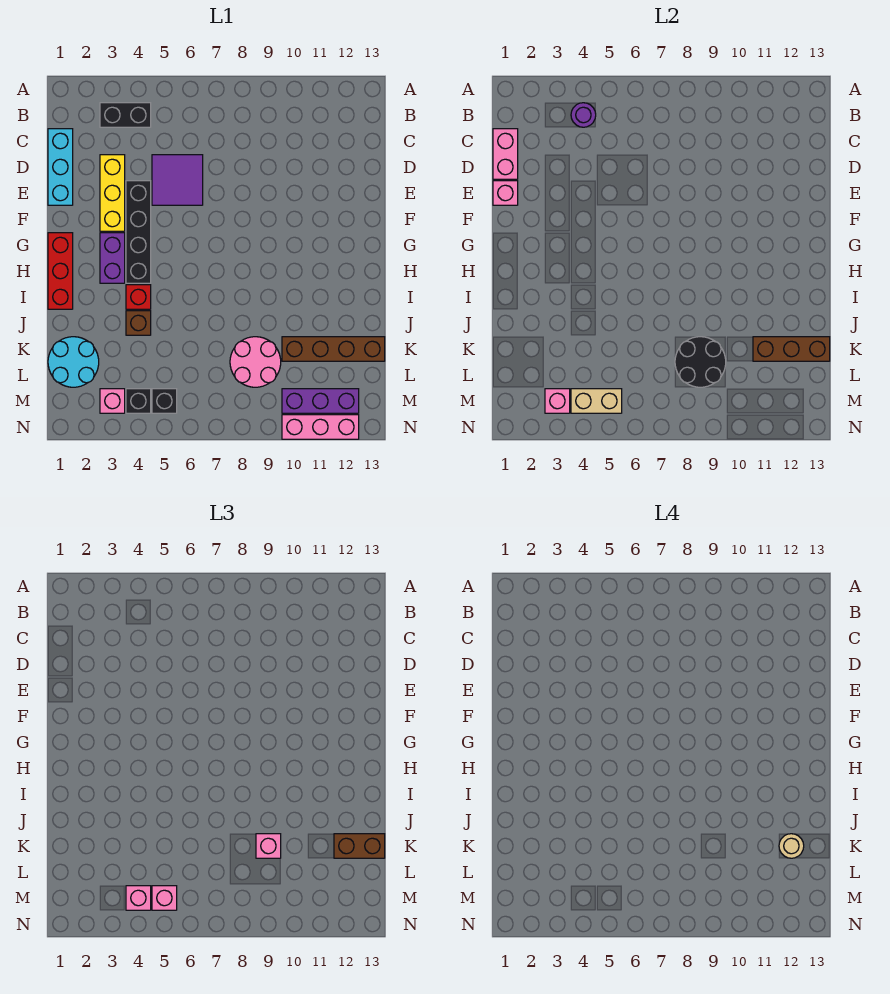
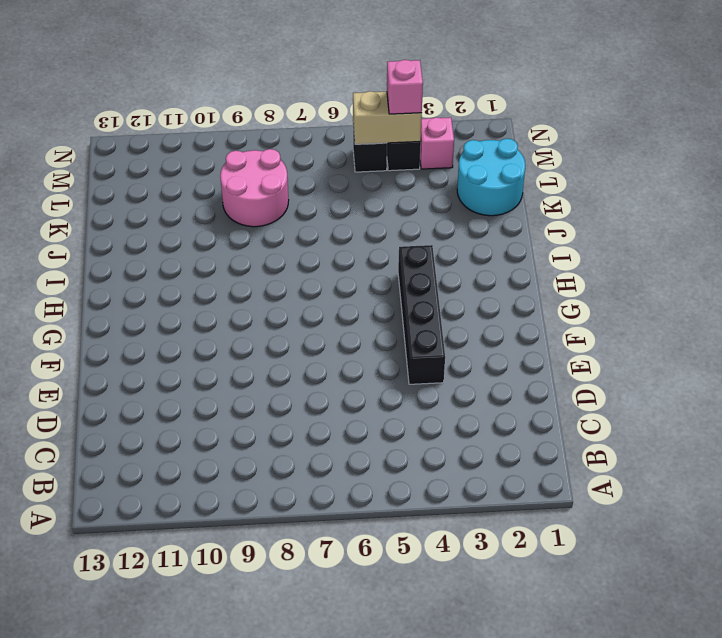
none -> black 1x2 brick [100,103,151,127]
none -> cyan 1x3 brick [48,129,73,205]
none -> yellow 1x3 brick [100,155,125,231]

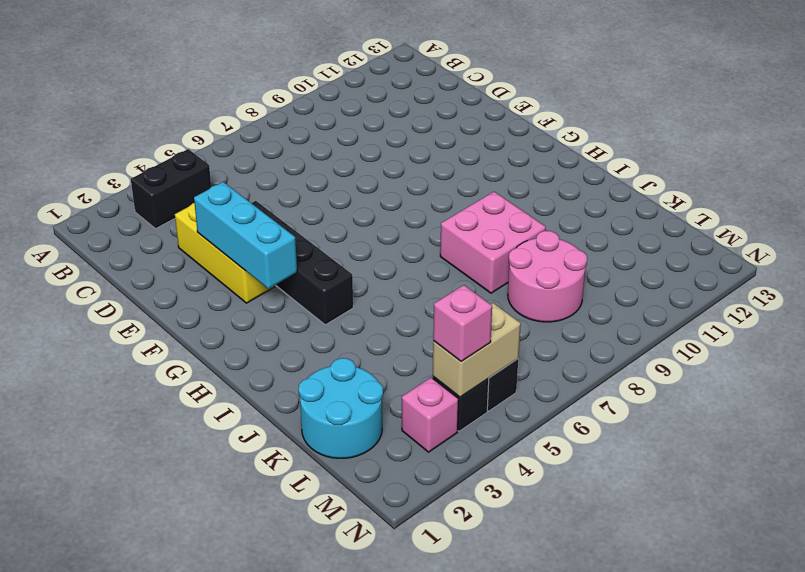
cyan 1x3 brick [194,182,297,289] -> cyan 1x3 brick moved to [48,129,73,205]
pink 2x2 brick [440,192,546,293] -> none
none -> purple 2x2 tile [152,155,203,205]
none -> red 1x3 brick [48,233,73,309]
none -> purple 1x2 brick [100,233,125,283]

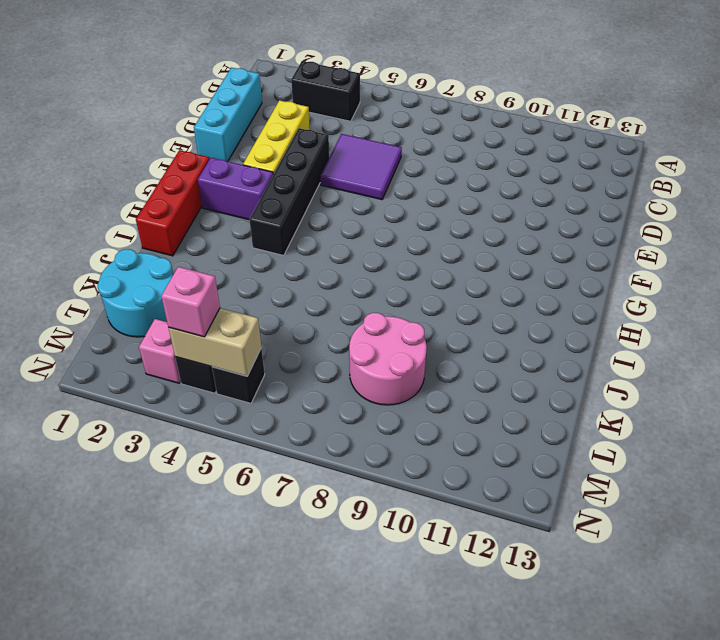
purple 1x2 brick [198,158,273,220] -> purple 1x2 brick turned to [100,233,125,283]
none -> red 1x1 brick [126,285,151,309]
none -> brown 1x1 brick [126,311,151,335]
none -> brown 1x4 brick [282,337,385,361]

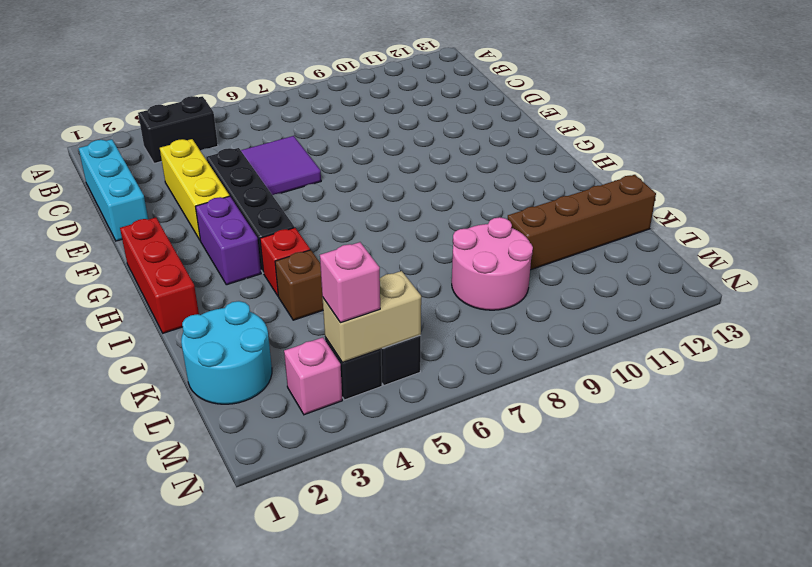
none -> purple 1x3 brick [282,389,359,413]
none -> pink 1x3 brick [282,415,359,439]
none -> purple 1x1 round brick [571,103,596,127]

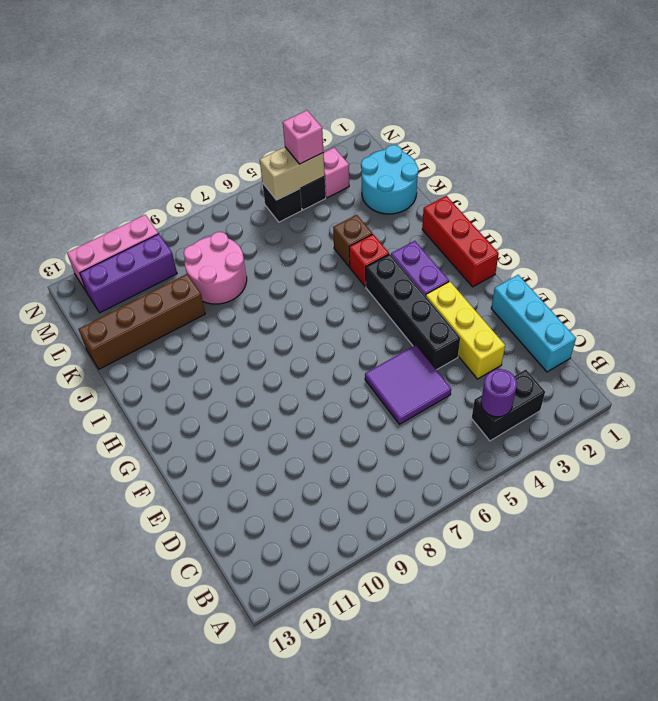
none -> pink 1x2 brick [493,129,518,179]
none -> pink 1x1 brick [493,181,518,205]
none -> black 2x2 round brick [675,337,726,387]

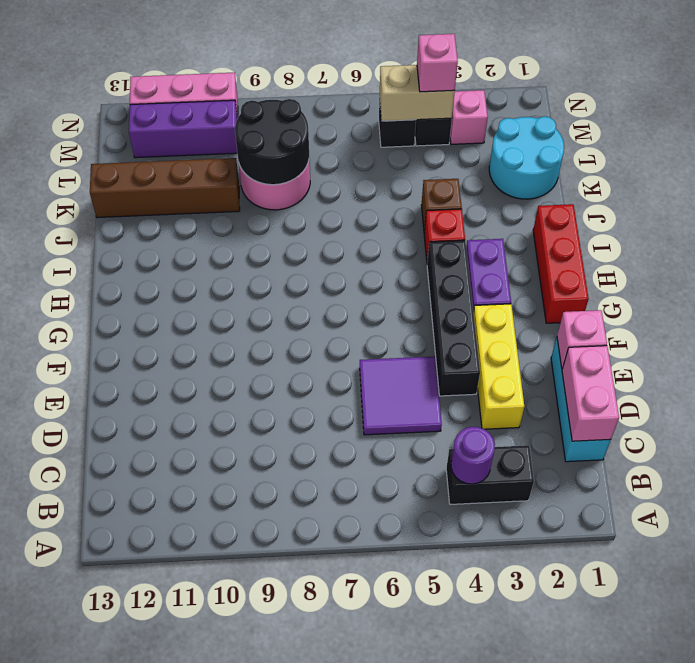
none -> brown 1x3 brick [753,337,830,361]
none -> pink 1x1 brick [545,389,570,413]
none -> pink 1x1 brick [256,834,281,858]

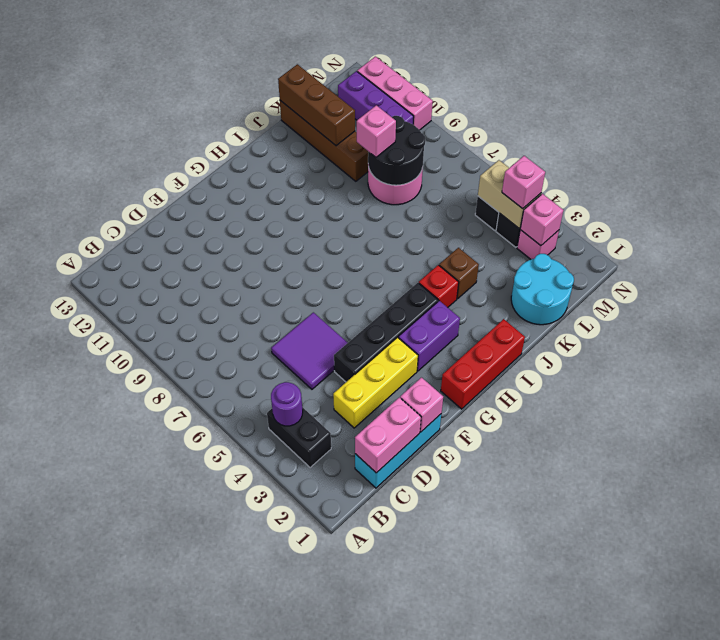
none -> brown 1x2 brick [334,834,385,858]
none -> pink 1x1 brick [152,886,177,910]
none -> tan 1x1 round brick [779,834,804,858]

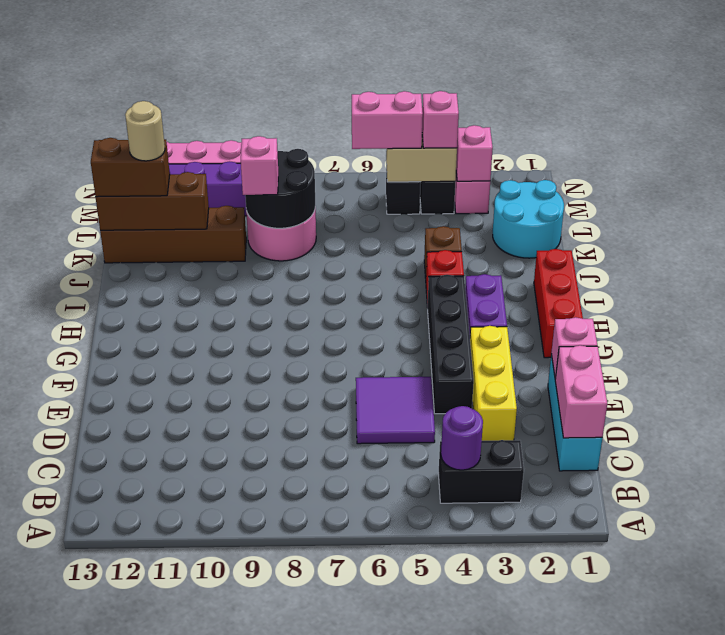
pink 1x2 brick [352,91,423,149] -> pink 1x1 brick [152,886,177,910]

